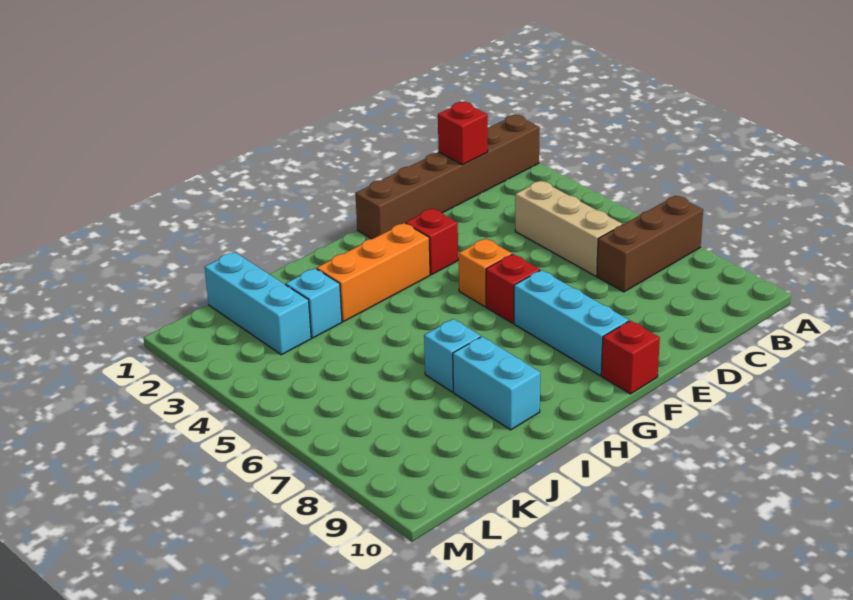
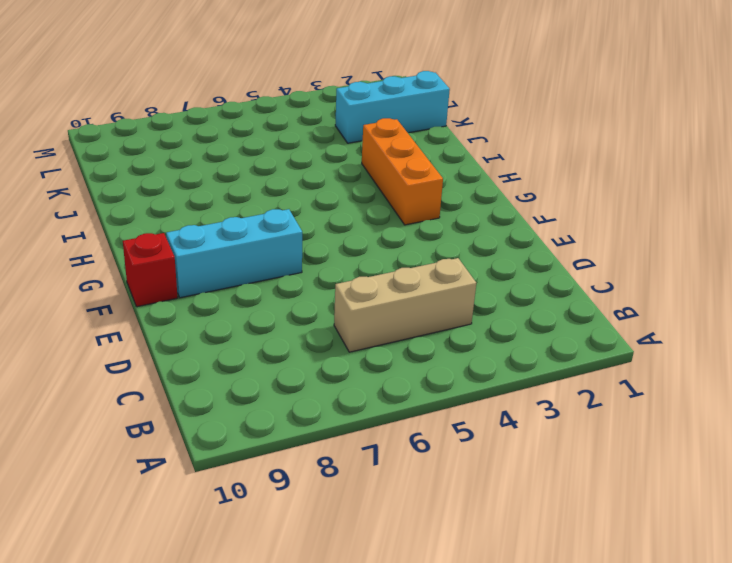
none -> brown 1x6 brick [355,115,540,239]
none -> brown 1x3 brick [597,196,703,292]
none -> red 1x1 brick [406,208,458,275]

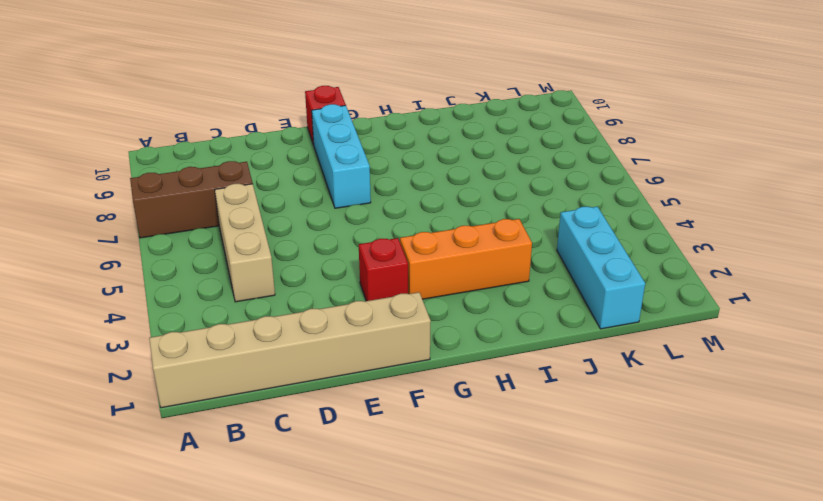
tan 1x6 brick [149,292,431,408] -> brown 1x6 brick [355,115,540,239]
none -> orange 1x1 brick [459,239,512,306]
none -> red 1x1 brick [486,254,540,323]
none -> cyan 1x1 brick [424,319,481,392]

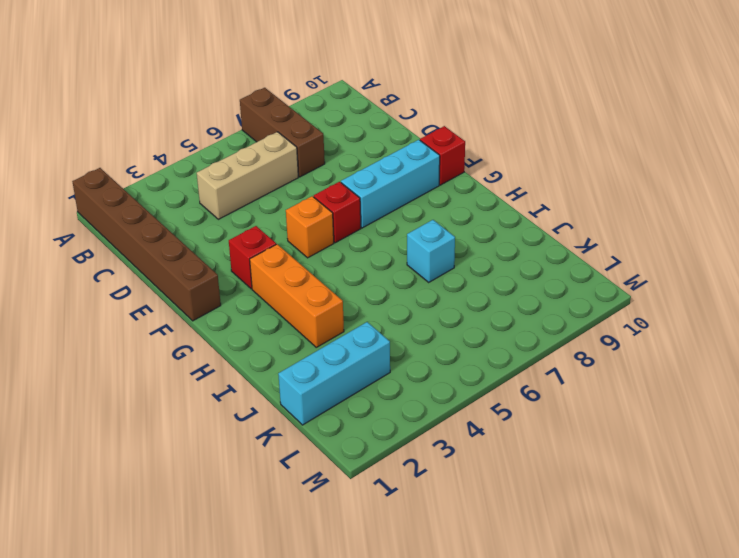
none -> cyan 1x2 brick [453,337,540,430]
none -> cyan 1x1 brick [286,268,342,338]
none -> red 1x1 brick [438,102,488,165]

